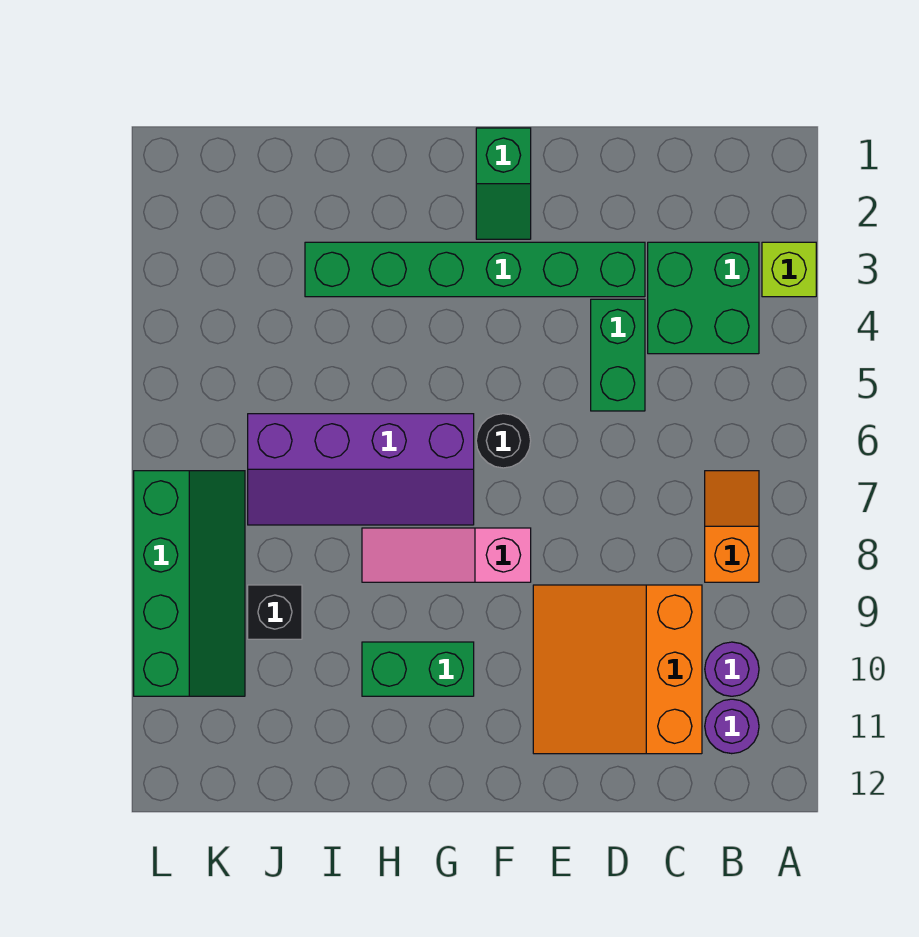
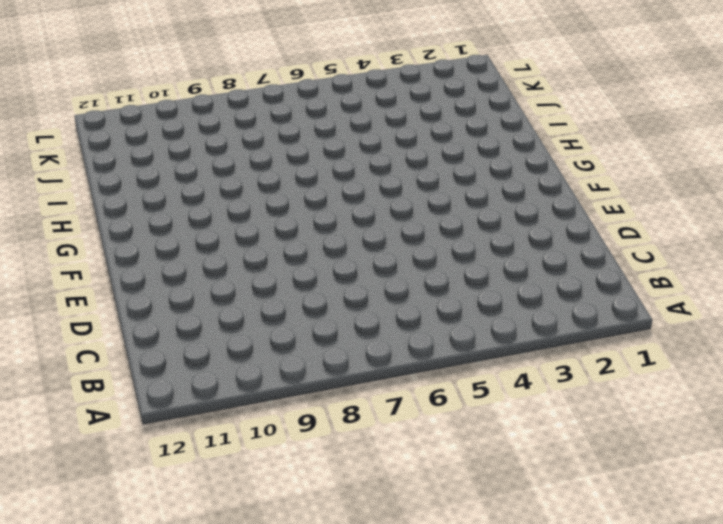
none -> lime 1x1 brick [762,242,816,297]
none -> green 2x2 brick [648,242,759,354]
none -> orange 1x2 slope [705,471,759,582]

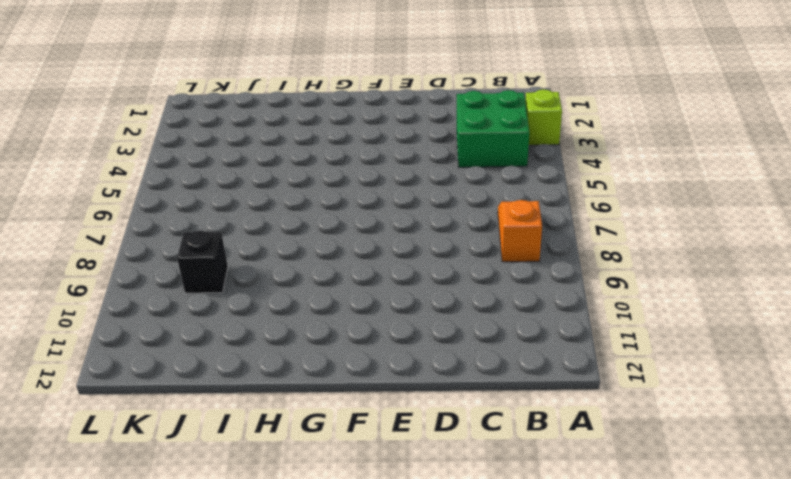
none -> purple 1x1 round brick [705,642,759,696]
none -> purple 1x1 round brick [705,699,759,754]
none -> orange 3x3 slope [533,585,702,754]

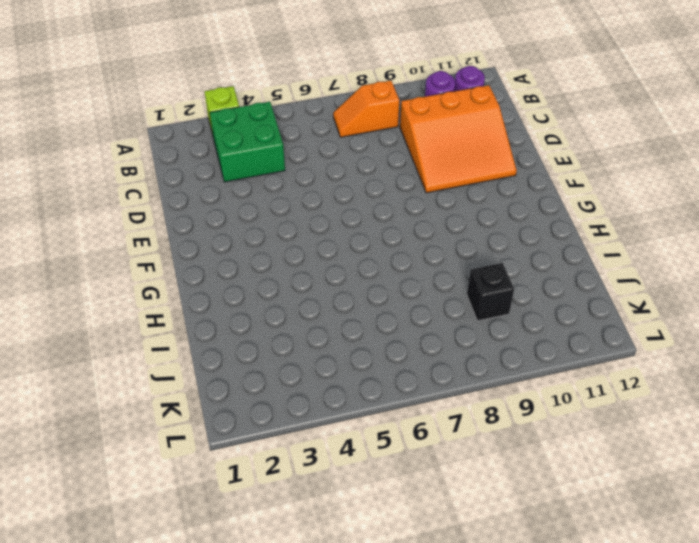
none -> green 1x6 brick [305,242,645,297]
none -> green 1x2 brick [591,299,645,411]
none -> green 1x2 slope [476,128,531,239]

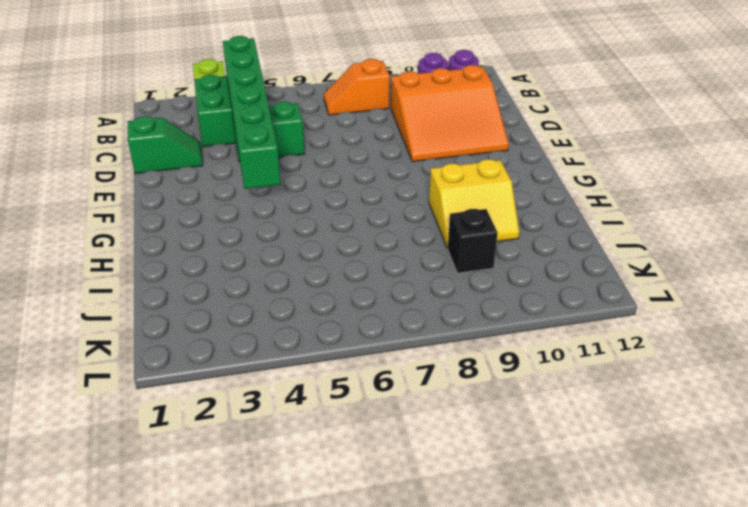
green 1x6 brick [223,36,281,189] -> green 1x6 brick moved to [305,242,645,297]
green 1x2 slope [127,116,203,174] -> green 1x2 slope moved to [476,128,531,239]
yellow 2x2 slope [429,159,519,248] -> green 1x2 brick [362,642,474,696]
none -> black 1x1 round brick [476,414,531,468]
none -> pink 1x3 slope [362,528,531,582]
none -> purple 2x4 slope [248,414,474,525]

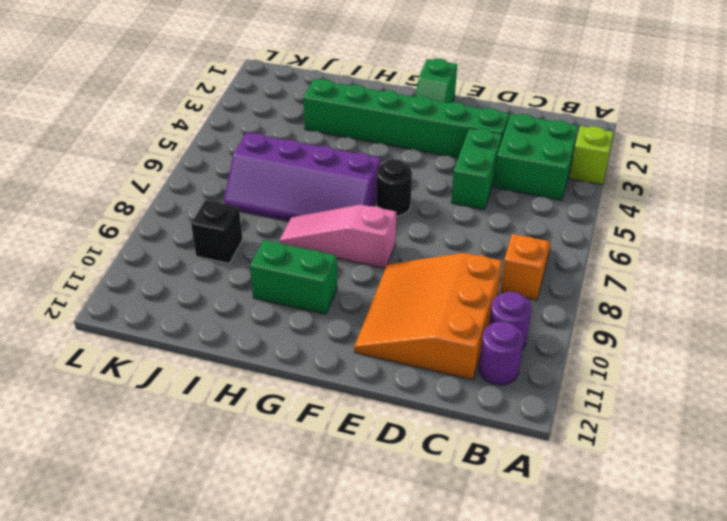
none -> green 2x4 slope [134,471,245,696]

